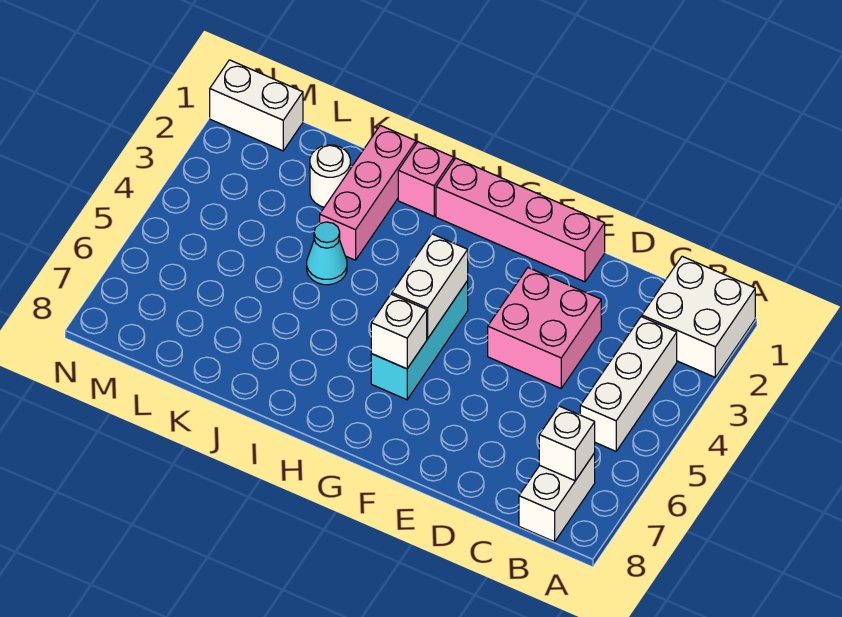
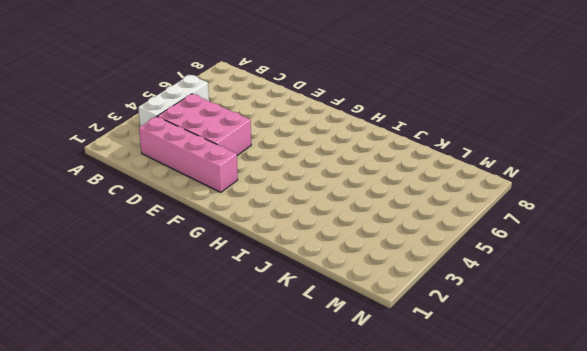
pink 1x4 brick [139,116,238,192] -> pink 1x4 brick moved to [436,158,605,282]
pink 2x3 brick [157,94,251,155] -> pink 2x2 brick [488,268,601,388]
none -> white 2x2 brick [642,256,755,377]
none -> white 1x2 brick [519,453,595,542]
none -> cyan 1x3 brick [371,281,468,400]

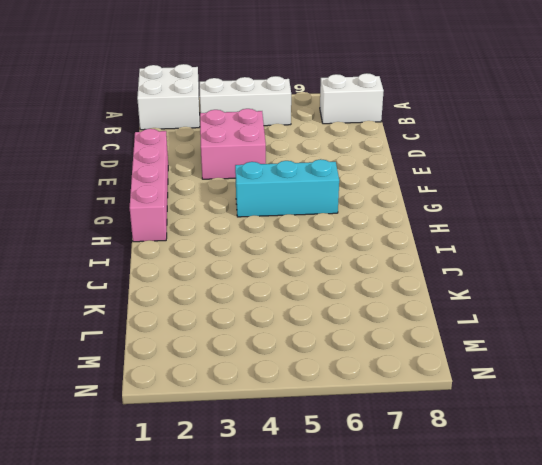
none -> pink 1x1 brick [398,142,454,216]
none -> pink 1x3 brick [320,125,416,260]
none -> cyan 1x1 cone [307,222,347,285]

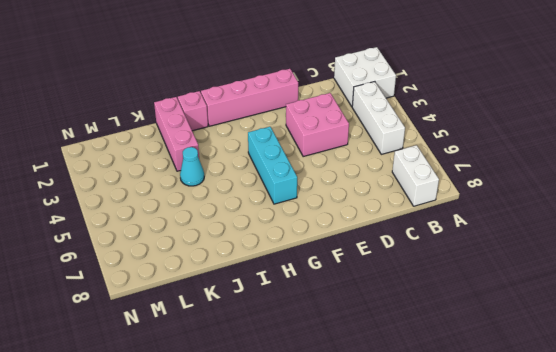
none -> white 1x1 round brick [310,145,350,207]
none -> white 1x2 brick [210,60,303,151]
none -> white 1x1 brick [539,406,595,481]

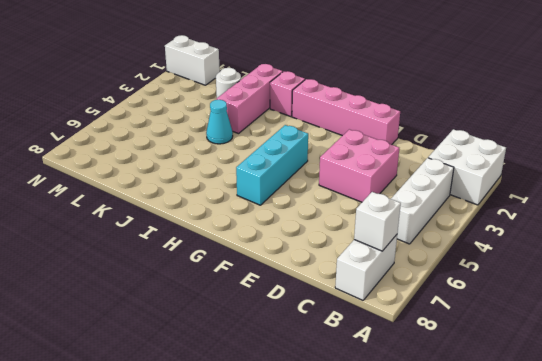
none -> white 1x2 brick [392,234,468,339]
none -> white 1x1 brick [371,294,427,369]

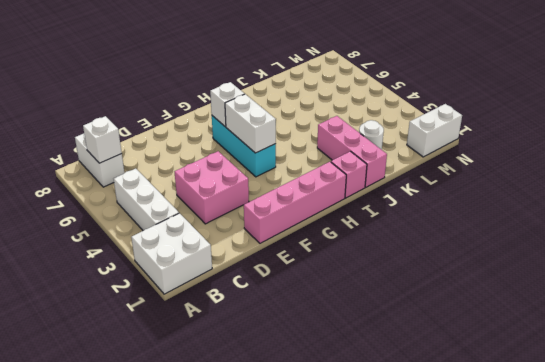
none -> cyan 1x1 cone [307,222,347,285]

